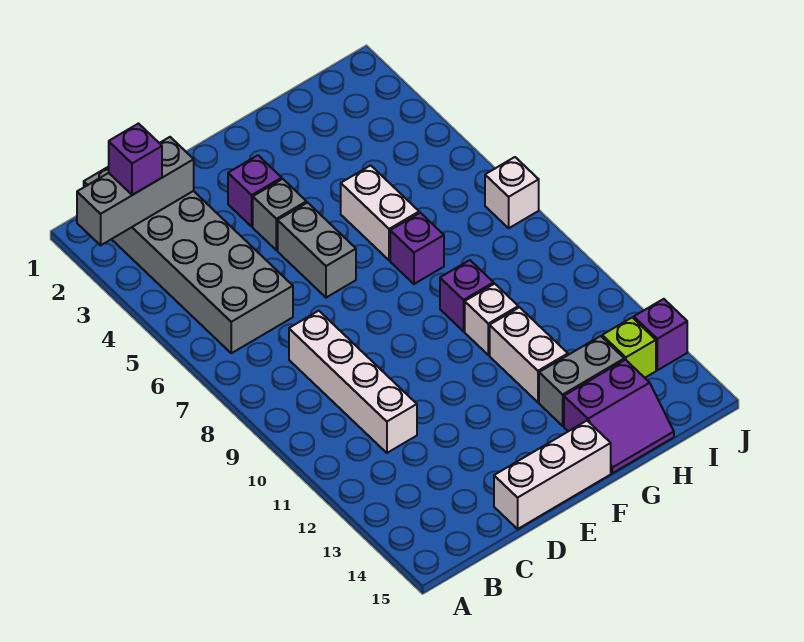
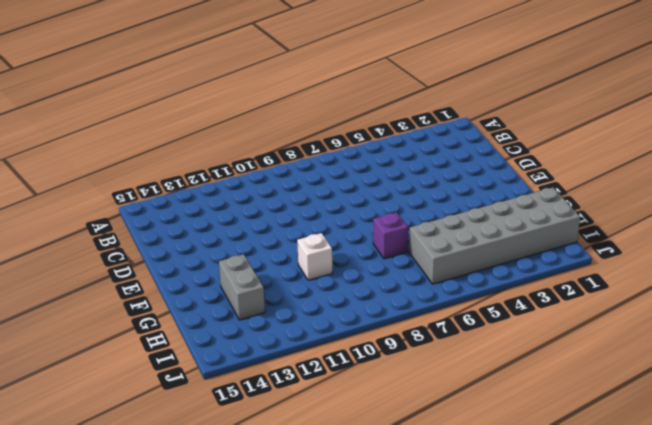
grey 2x6 brick [409,187,580,284] -> grey 2x6 brick moved to [84,167,293,353]
none -> white 1x4 brick [289,311,417,453]
none -> white 1x3 brick [494,421,611,529]
none -> purple 1x1 brick [228,155,282,226]

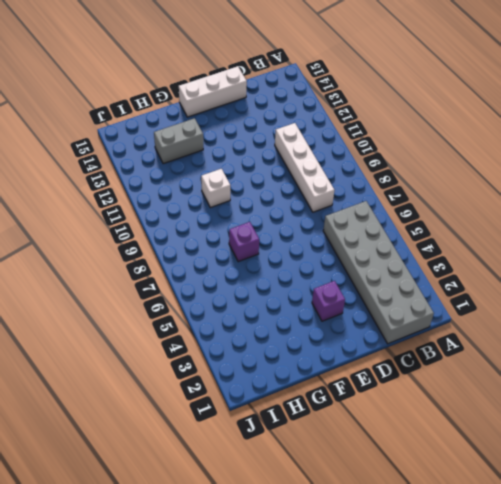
none -> grey 1x1 brick [253,179,306,250]
none -> grey 1x2 brick [278,203,356,298]
none -> white 1x2 brick [341,165,419,260]

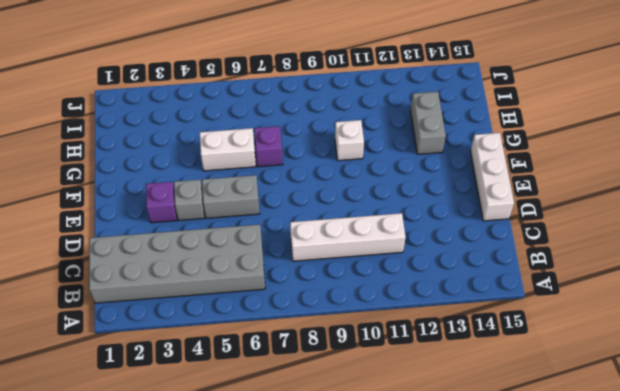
none -> purple 1x1 brick [440,260,494,331]
none -> white 1x2 brick [490,307,568,402]
none -> purple 2x2 slope [564,360,674,473]

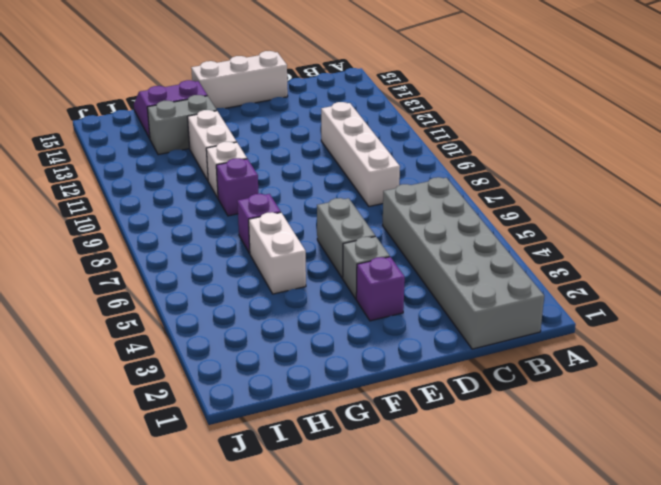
none -> lime 1x1 brick [602,318,656,378]
none -> white 1x1 brick [485,157,539,228]
none -> purple 1x1 brick [634,299,687,370]

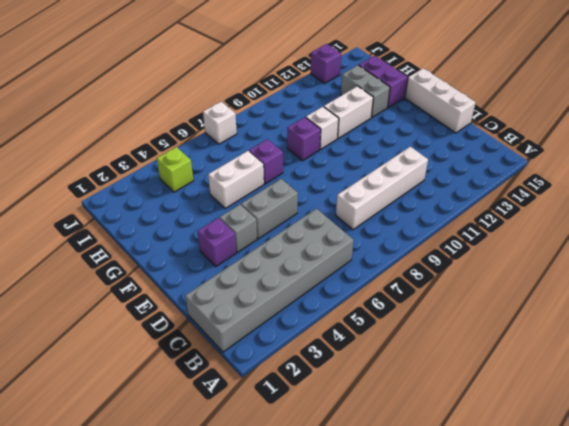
lime 1x1 brick [157,147,193,192] -> lime 1x1 brick moved to [602,318,656,378]
none -> grey 1x3 brick [77,137,194,245]
none -> purple 1x1 brick [109,124,162,195]

